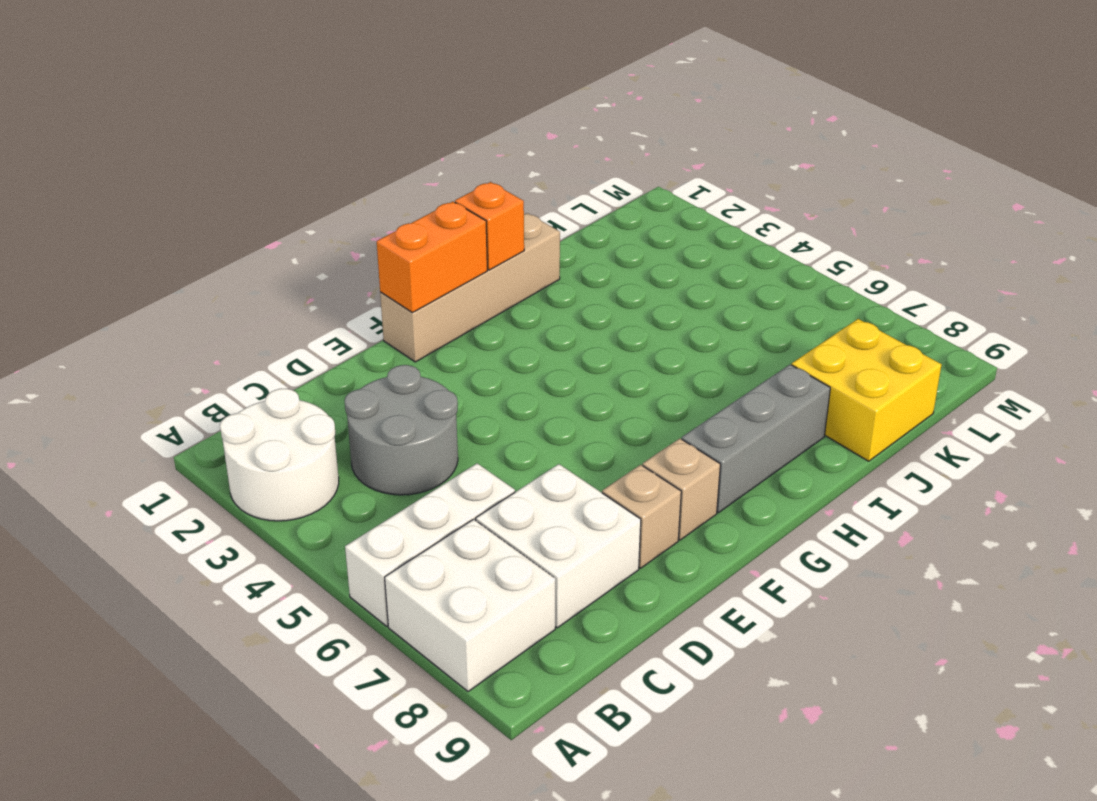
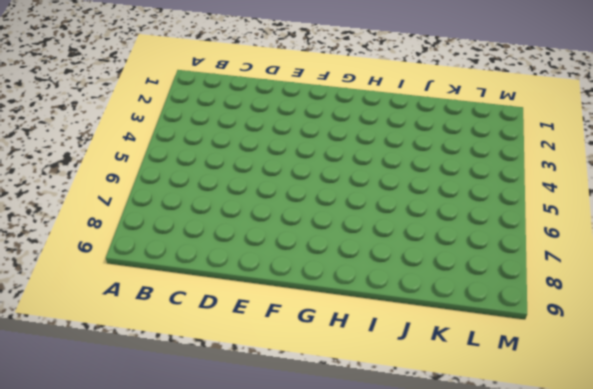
none -> white 2x2 round brick [220,389,339,521]
none -> white 1x3 brick [345,463,515,626]
none -> white 2x2 brick [385,519,555,692]

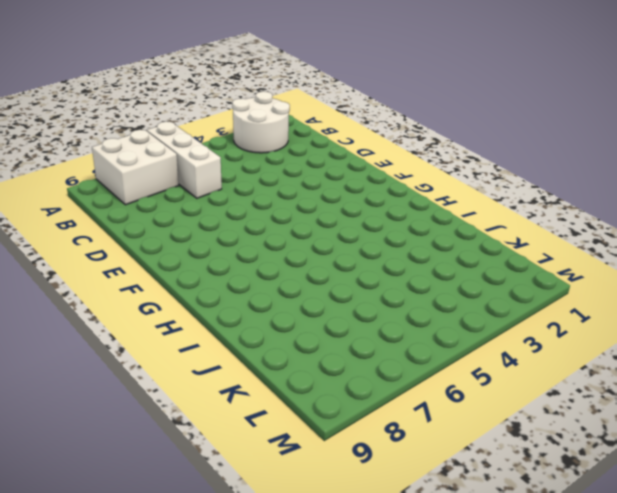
none -> grey 2x2 round brick [345,365,458,495]
none -> white 2x2 brick [476,464,641,628]
none -> tan 1x1 brick [602,465,681,568]

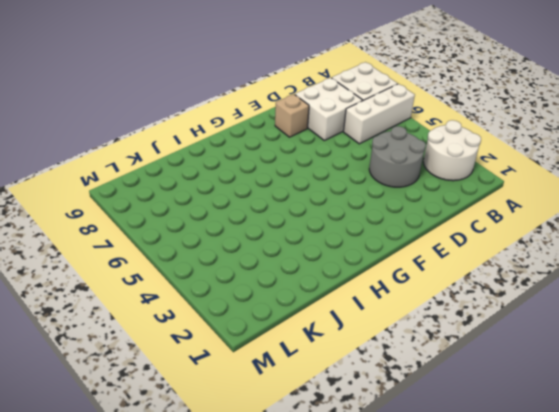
none -> tan 1x4 brick [380,213,560,362]
none -> tan 1x1 brick [643,439,720,540]
none -> grey 1x3 brick [682,364,830,513]

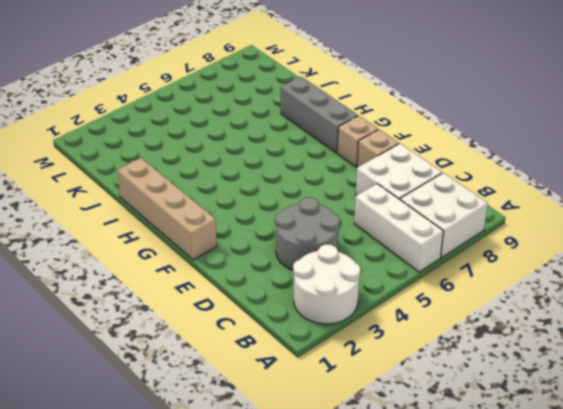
none -> yellow 2x2 brick [792,319,942,461]
none -> orange 1x2 brick [377,202,487,313]
none -> orange 1x1 brick [455,182,524,270]

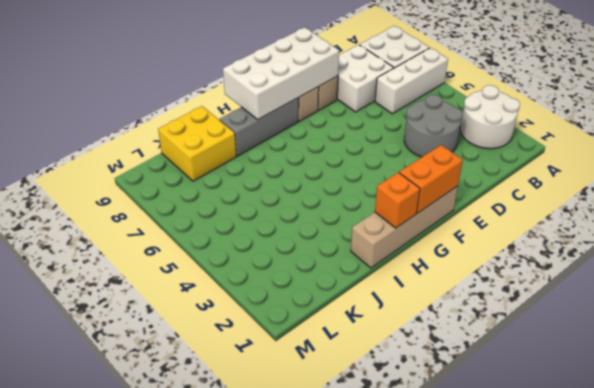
white 2x4 brick [223,27,339,119] -> none

